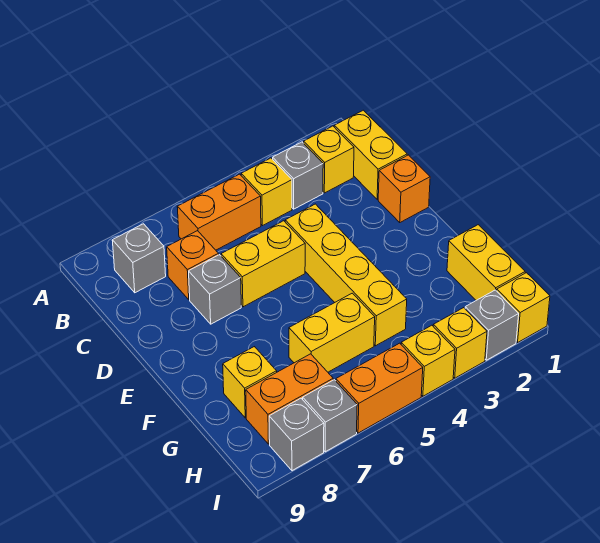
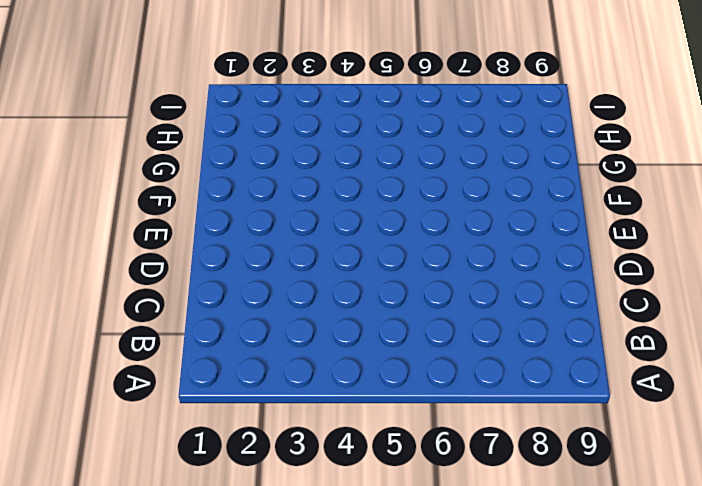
none -> yellow 1x2 brick [334,110,407,200]
none -> yellow 1x1 brick [304,126,354,193]
none -> grey 1x1 brick [273,142,323,209]

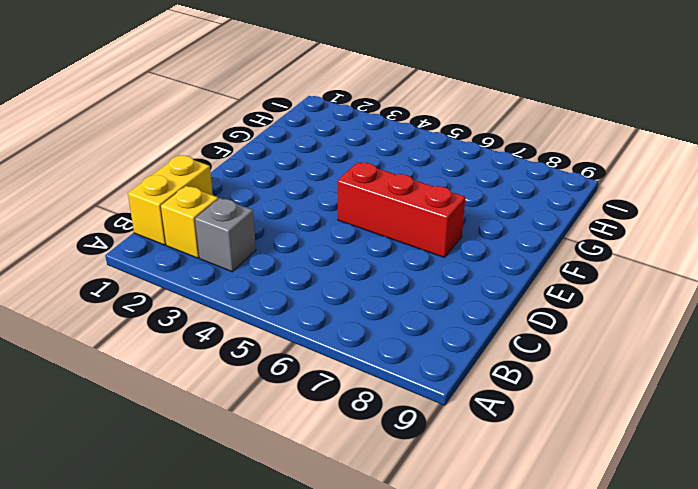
red 1x3 brick [338,162,465,258] -> none
none -> yellow 1x1 brick [241,158,292,226]
none -> orange 1x2 brick [177,174,261,250]
none -> grey 1x1 brick [112,224,166,293]

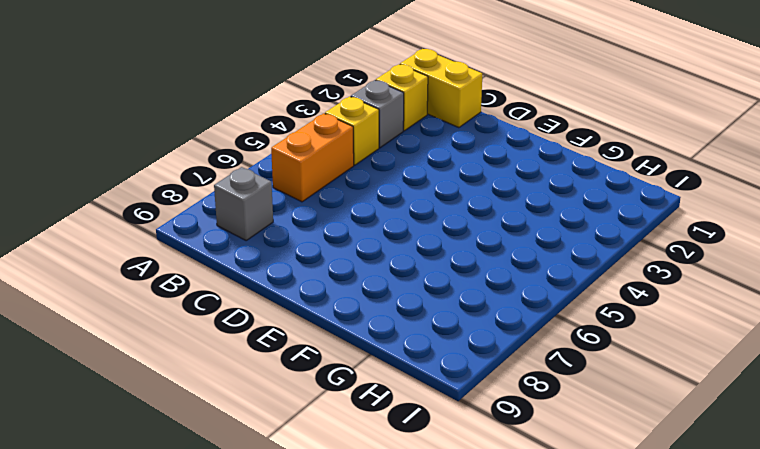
none -> orange 1x1 brick [167,231,219,300]
none -> orange 1x1 brick [378,155,430,222]
none -> yellow 1x4 brick [285,204,407,346]

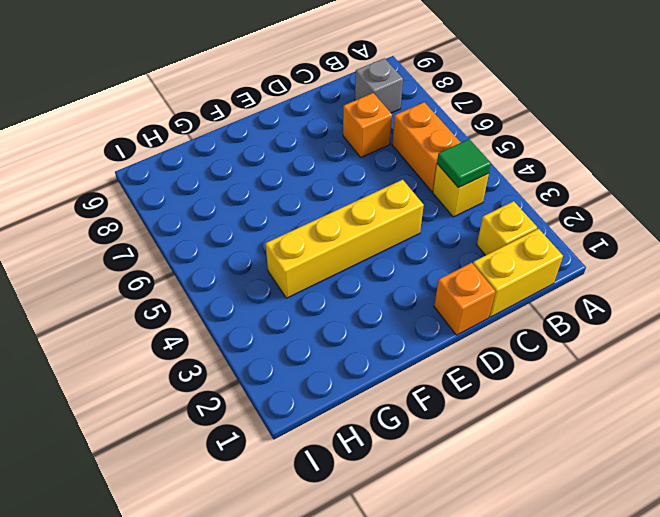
green 1x1 tile [437,139,491,188] -> none
none -> grey 1x1 brick [273,142,323,209]
none -> yellow 1x2 brick [221,221,305,307]
none -> grey 1x1 brick [189,255,241,324]

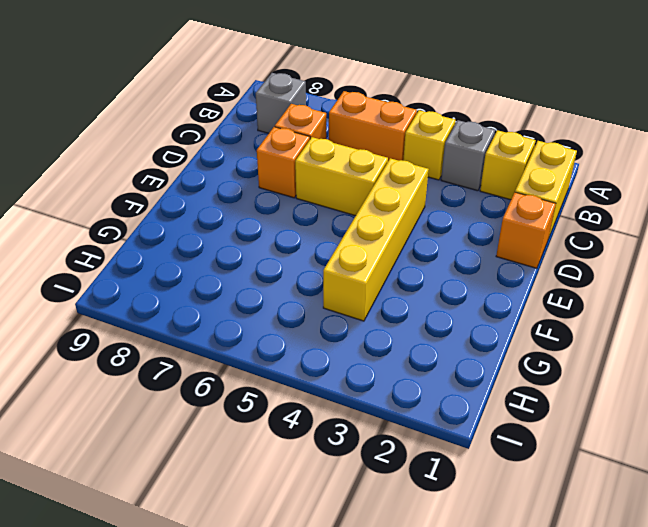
orange 1x1 brick [257,127,310,198] -> grey 1x1 brick [189,255,241,324]
none -> yellow 1x2 brick [447,225,525,300]
none -> yellow 1x2 brick [289,293,375,372]
none -> yellow 1x1 brick [223,347,277,418]

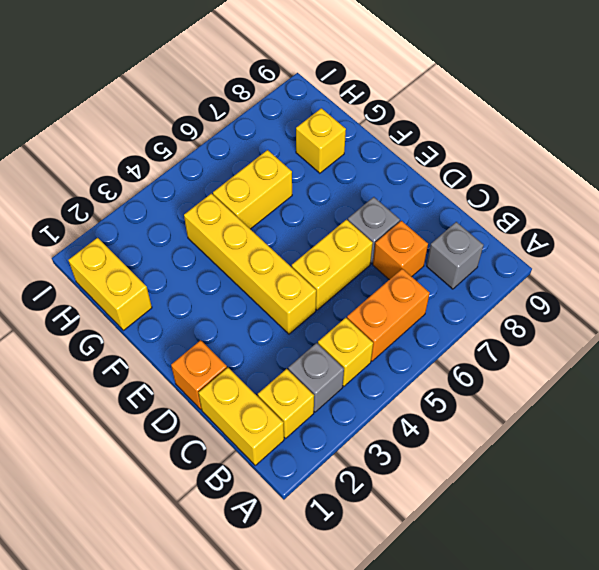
none -> orange 1x2 brick [246,354,333,444]
none -> yellow 1x1 brick [497,273,550,342]
none -> grey 1x1 brick [465,290,519,360]

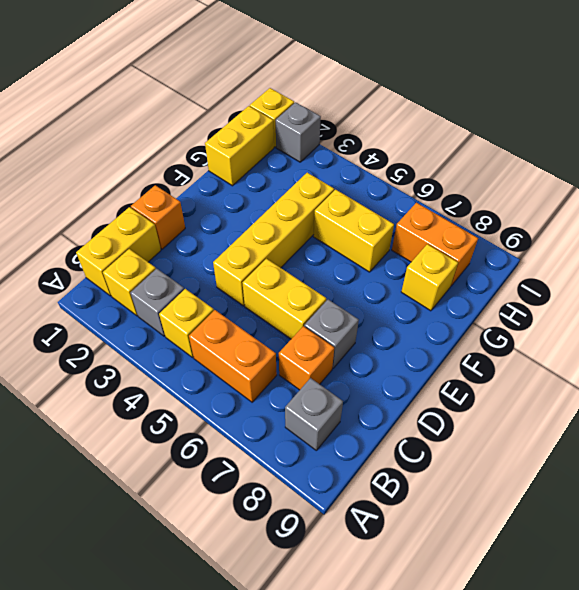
none -> yellow 1x1 brick [433,308,487,378]
none -> yellow 1x1 brick [401,325,455,396]
none -> orange 1x2 brick [336,343,423,433]

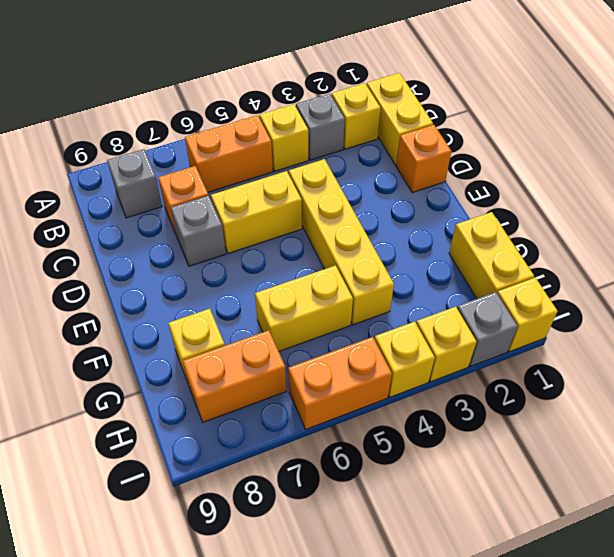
none -> grey 1x1 brick [303,380,357,452]
none -> grey 1x1 brick [269,398,324,471]

